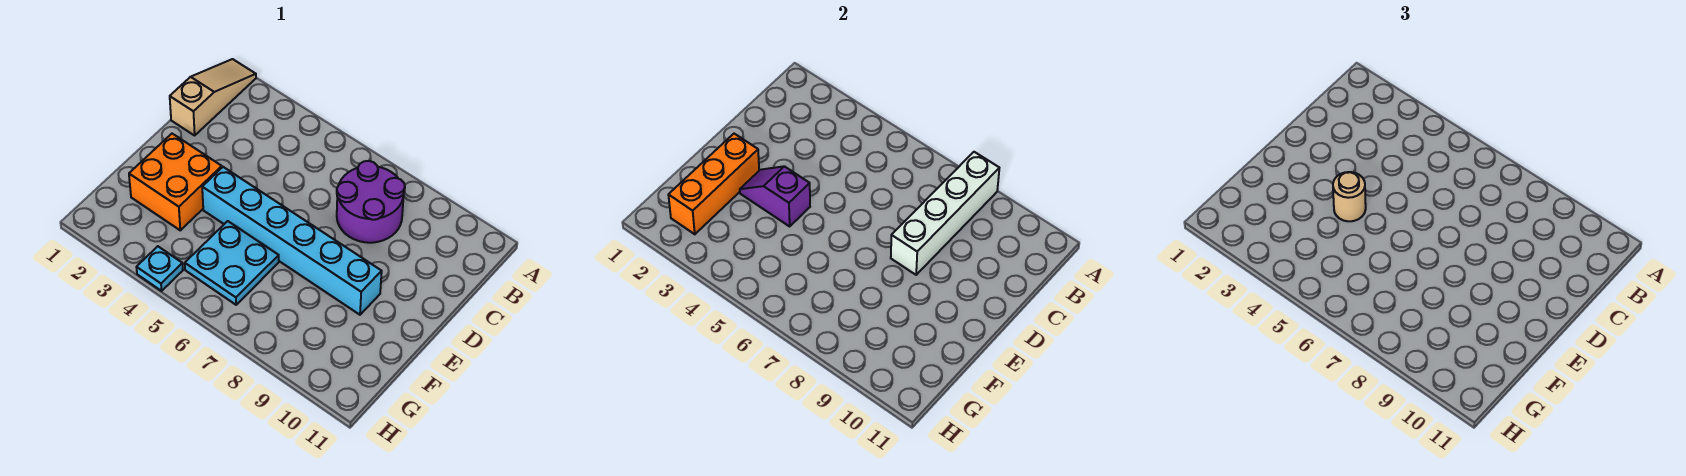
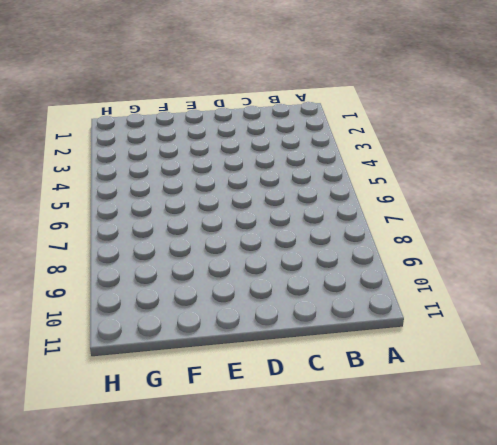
none -> tan 1x3 slope [170,59,256,135]
none -> purple 2x2 round brick [337,161,405,243]

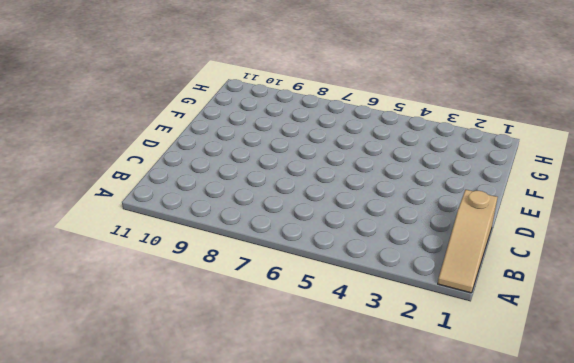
none -> purple 2x2 round brick [337,161,405,243]
none -> orange 2x2 brick [129,134,222,230]

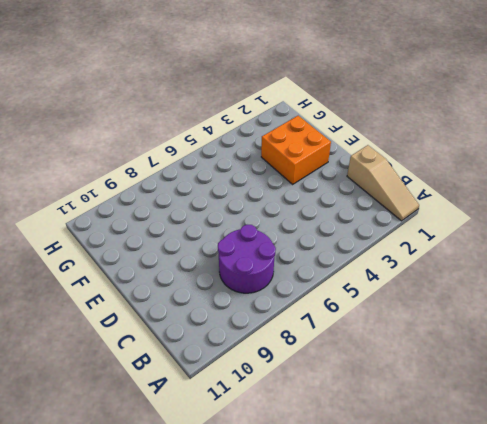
none -> cyan 1x6 brick [202,167,382,315]
none -> cyan 2x2 plate [185,221,279,305]

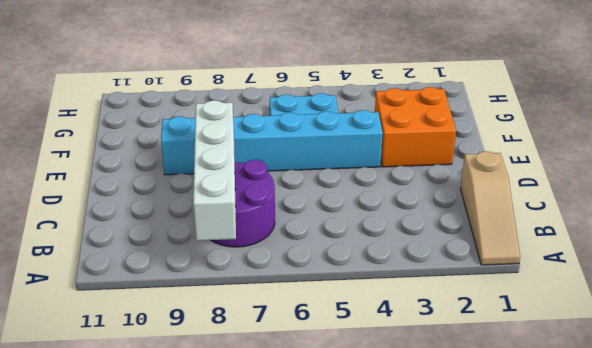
none -> cyan 1x1 plate [136,246,183,291]
none -> orange 1x3 brick [669,134,759,234]

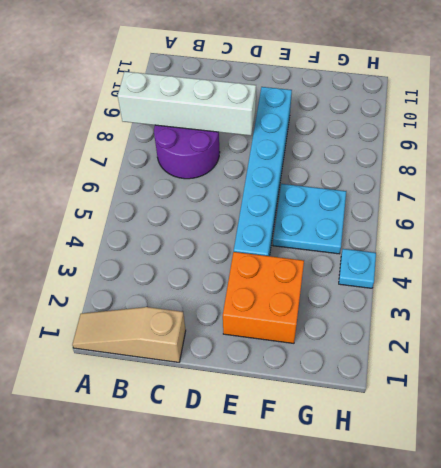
none -> orange 1x3 brick [669,134,759,234]
none -> purple 1x2 slope [740,166,810,226]

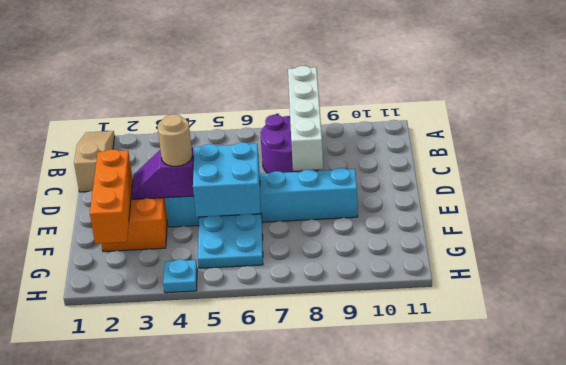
cyan 2x2 brick [193,142,260,217] -> none

